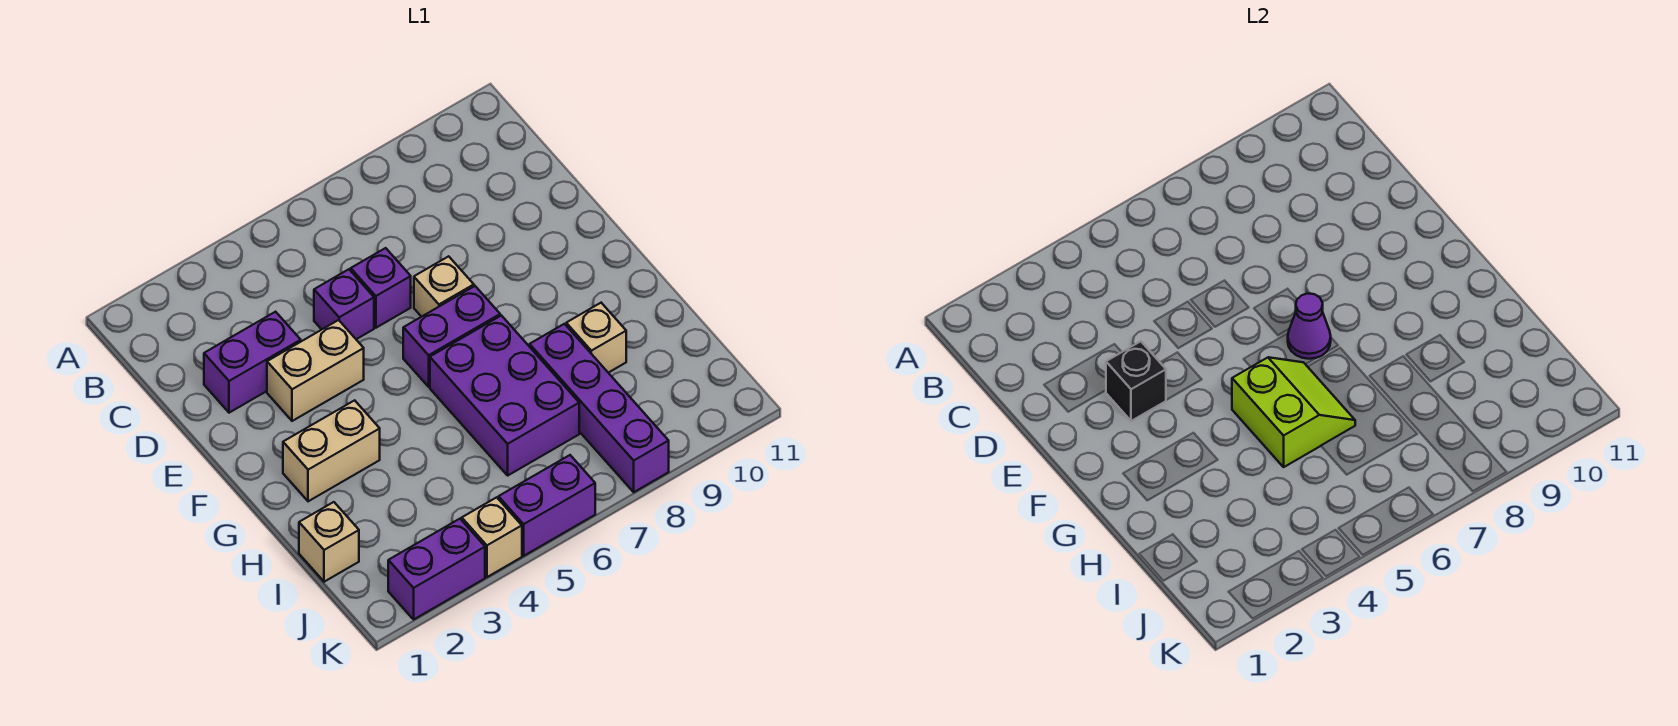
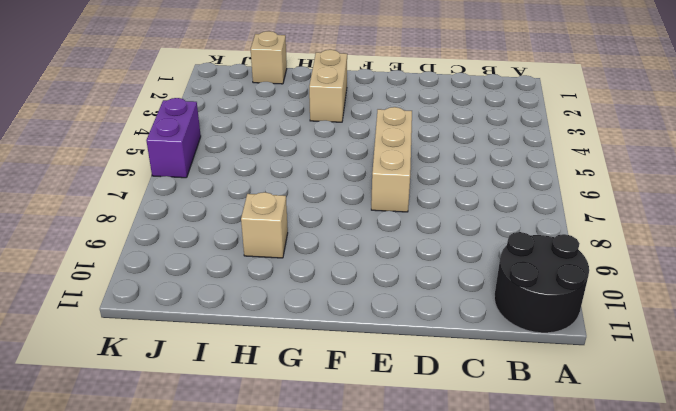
black 2x2 round brick [494,232,589,333] -> none
tan 1x3 brick [371,107,412,212] -> tan 1x1 brick [414,256,474,317]
none -> purple 1x2 brick [204,312,301,413]
none -> purple 1x1 brick [314,269,374,339]
none -> purple 1x1 brick [351,248,411,328]

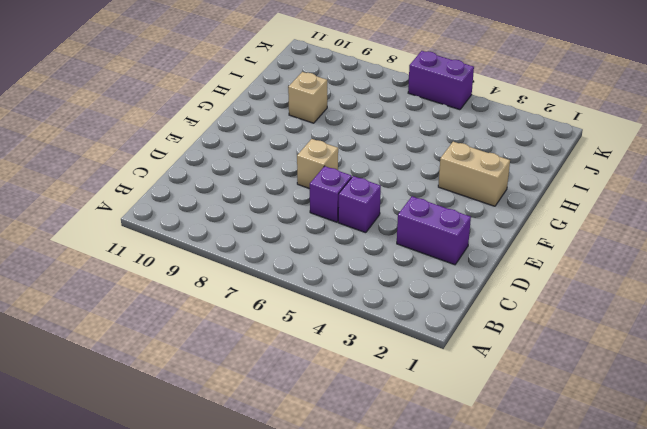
none -> tan 1x2 brick [267,320,364,421]
none -> purple 1x2 brick [403,286,500,387]
none -> purple 2x3 brick [430,316,579,475]

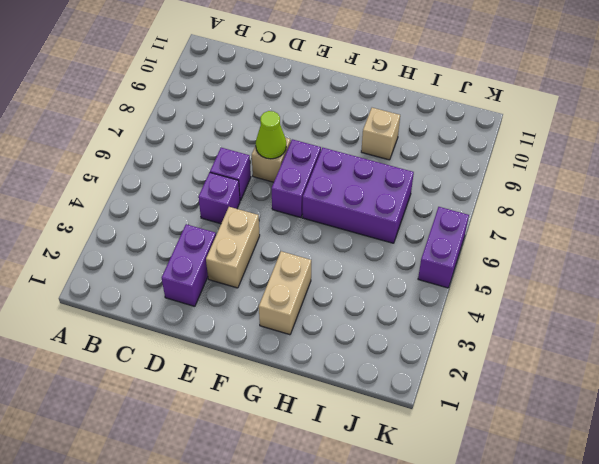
lime 1x1 cone [256,111,286,159] -> none
none -> purple 1x4 brick [530,324,669,492]
none -> tan 1x1 brick [299,502,359,582]
none -> purple 1x2 brick [388,519,485,619]

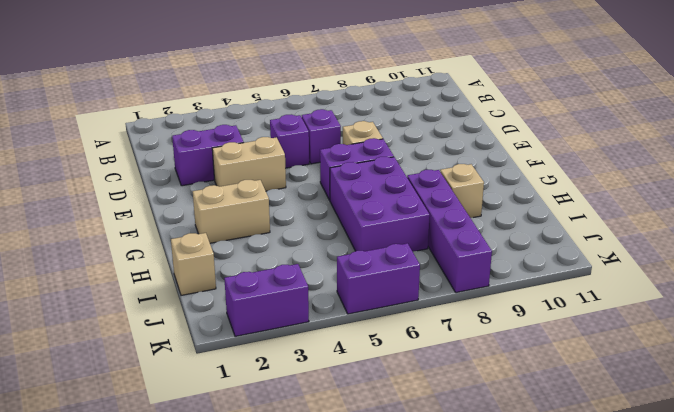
none -> tan 1x1 brick [462,497,522,577]
none -> black 1x1 brick [1106,341,1166,421]
none -> purple 1x1 cone [1288,294,1331,359]

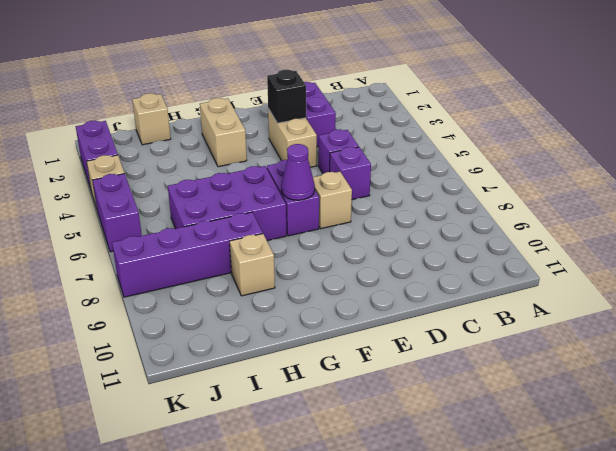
none -> lime 2x2 slope [1232,357,1355,467]

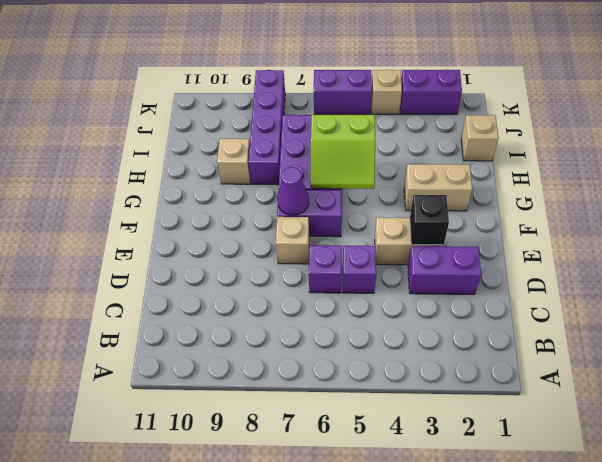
lime 2x2 slope [311,115,375,189] -> lime 2x2 slope turned to [1232,357,1355,467]

